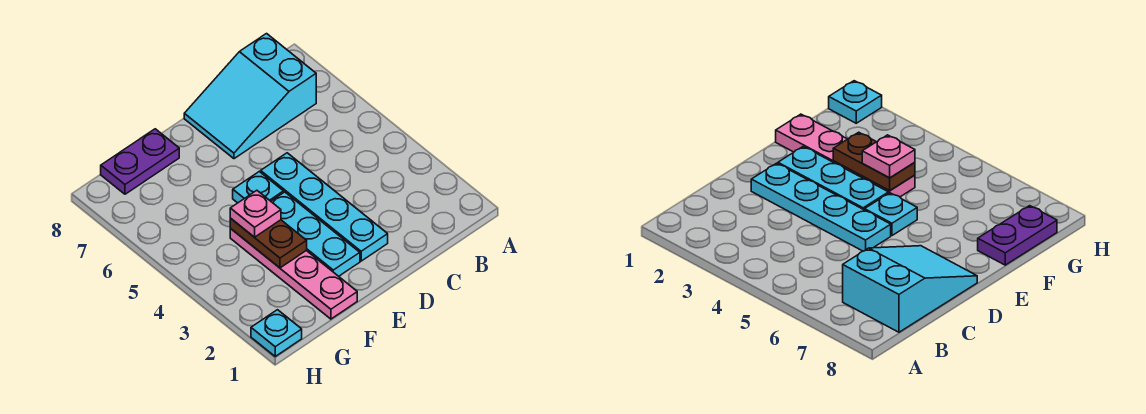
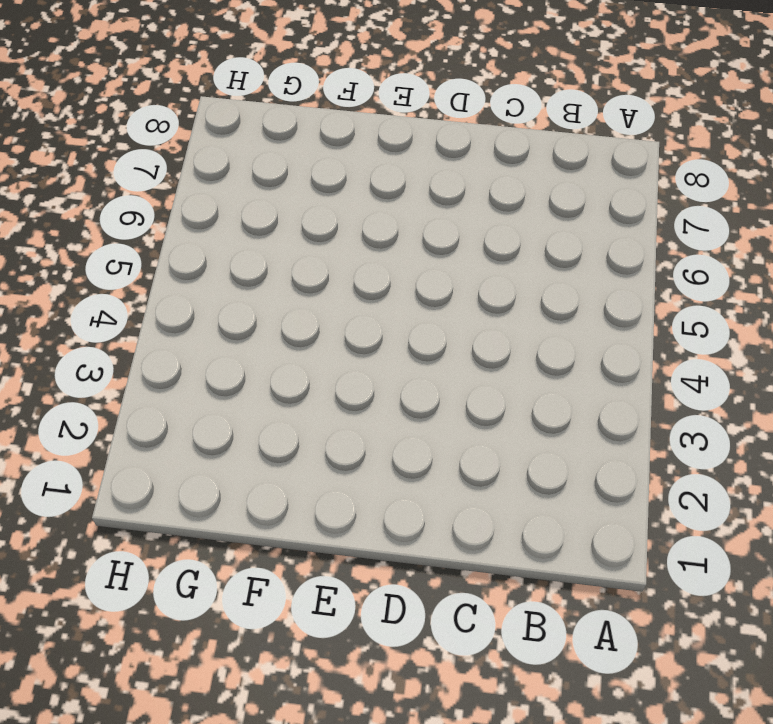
none -> cyan 2x3 slope [184,34,316,159]
none -> cyan 1x4 plate [261,153,388,261]

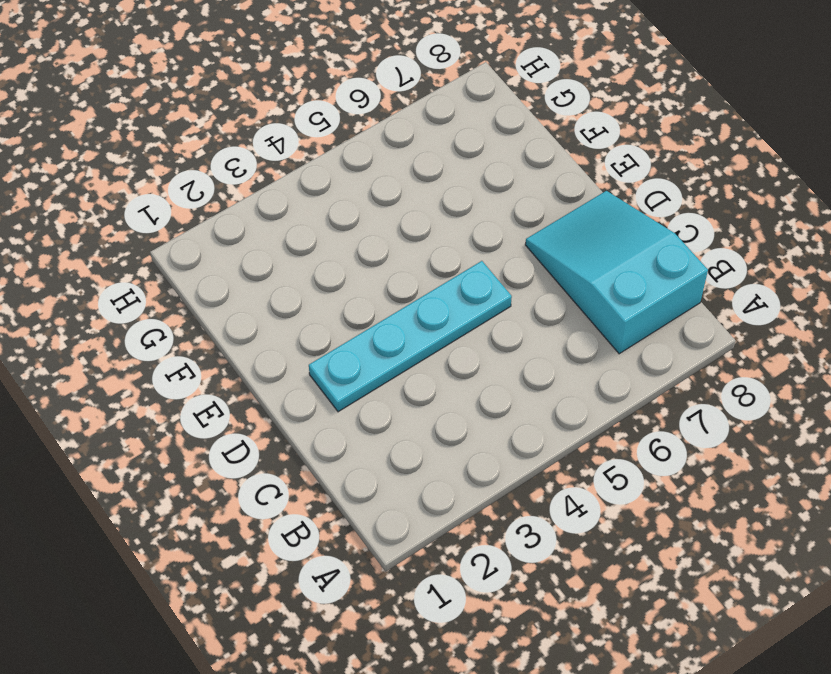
none -> cyan 1x3 plate [271,192,360,276]
none -> cyan 1x1 plate [233,172,284,203]

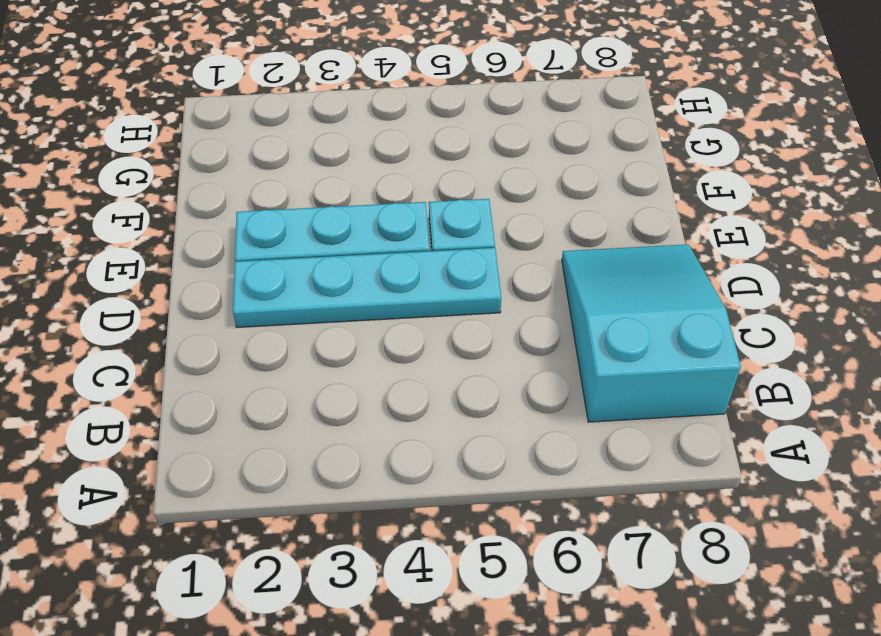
none -> pink 1x4 plate [230,229,357,319]
none -> purple 1x2 plate [101,129,179,194]

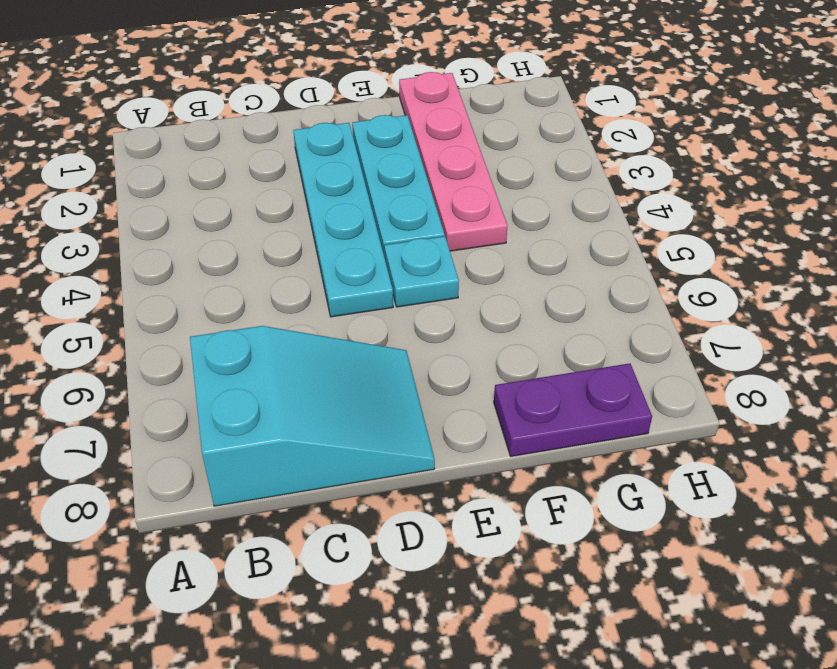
none -> cyan 1x1 plate [251,310,302,356]
none -> brown 1x2 plate [230,218,307,268]

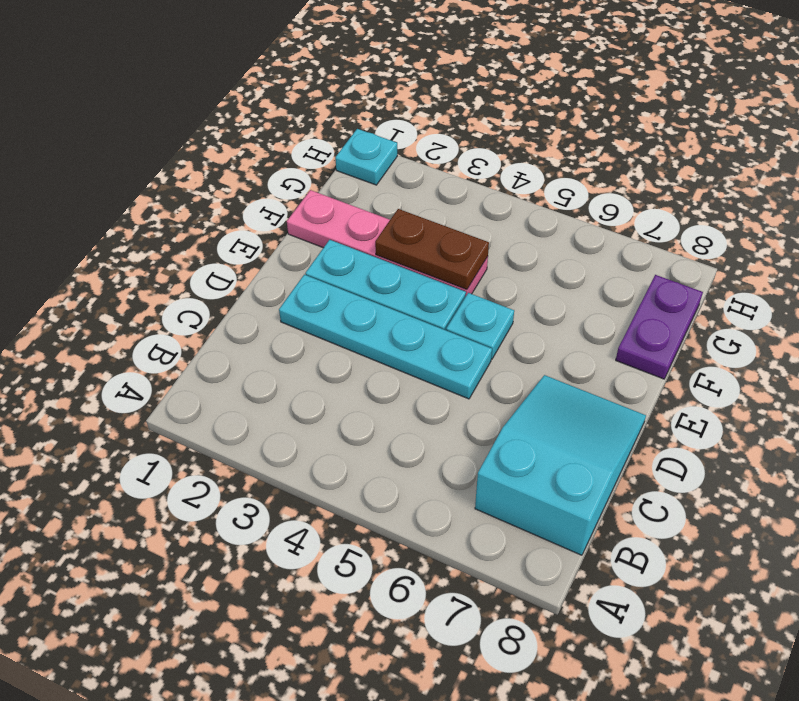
none -> pink 1x1 plate [230,190,281,237]

